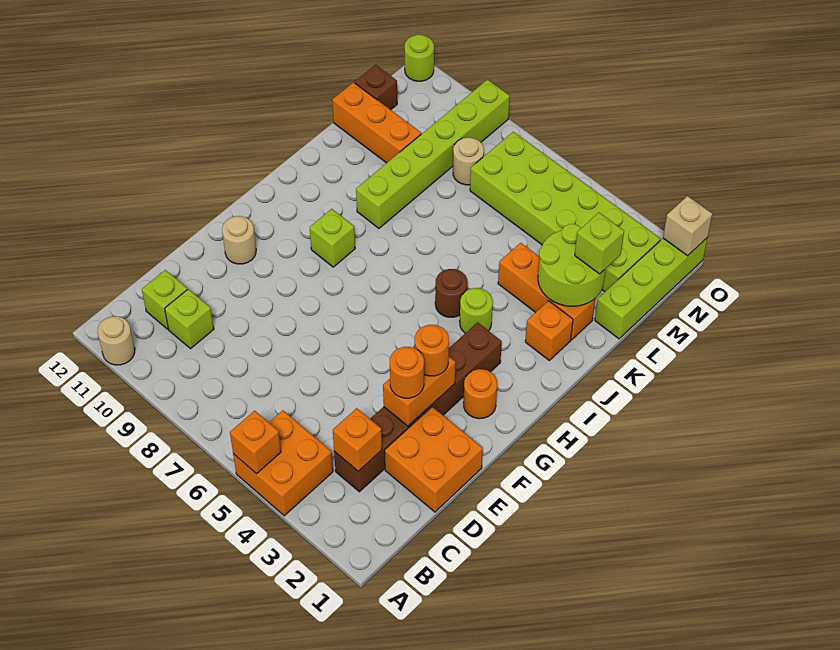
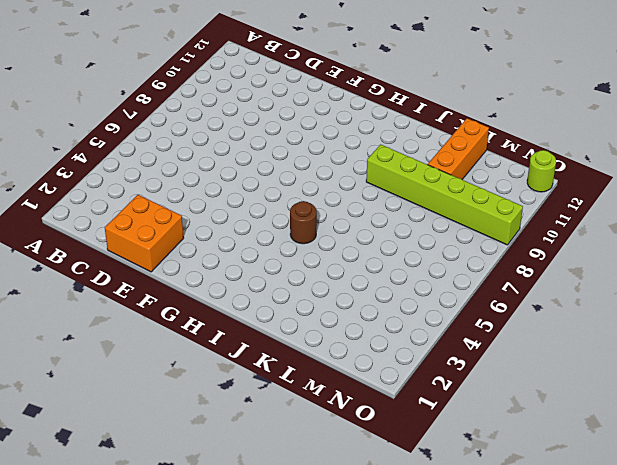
none -> orange 2x2 brick [233,410,333,516]
none -> tan 1x1 round brick [98,316,135,365]
none -> brown 1x6 brick [334,323,502,492]

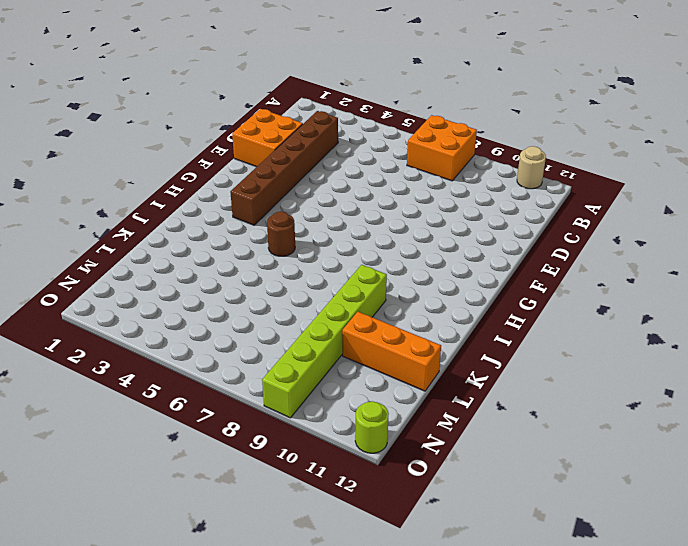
orange 2x2 brick [407,115,477,181] -> orange 2x2 brick moved to [233,410,333,516]
none -> lime 1x1 brick [165,289,214,349]
none -> lime 1x1 brick [142,270,188,329]
none -> tan 1x1 round brick [222,216,256,264]

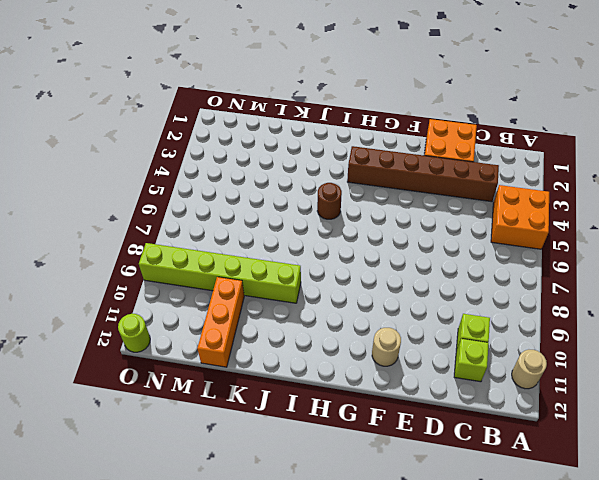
none -> orange 1x1 round brick [463,369,497,419]
none -> lime 1x1 brick [310,209,355,267]
none -> lime 1x1 round brick [460,288,493,333]

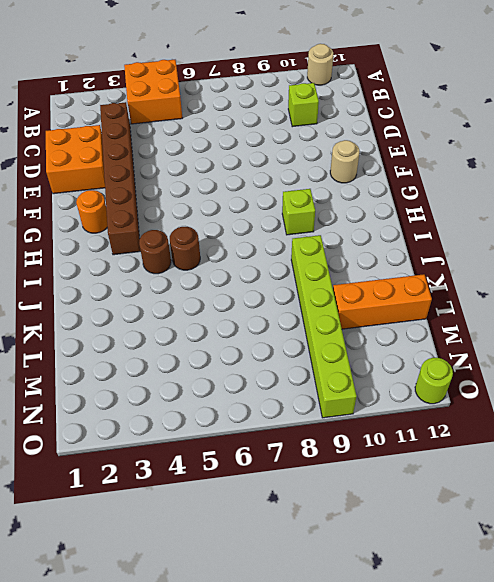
brown 1x1 round brick [139,230,171,274] -> lime 1x1 round brick [460,288,493,333]
none -> lime 1x1 brick [142,270,188,329]
none -> orange 1x1 brick [525,301,573,360]
none -> orange 1x3 brick [498,243,595,340]

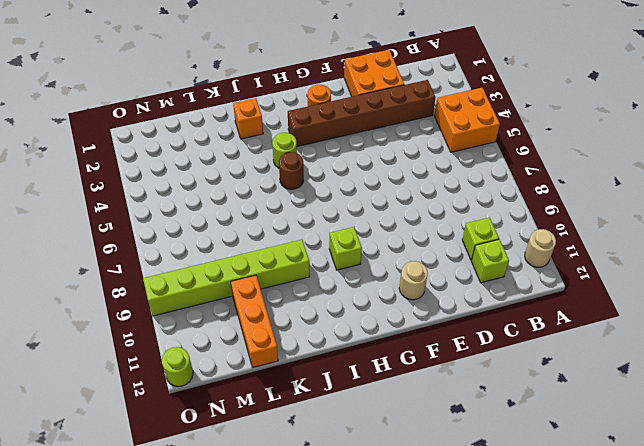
none -> orange 1x3 brick [498,243,595,340]
none -> lime 1x4 brick [595,237,708,339]
none -> lime 2x6 brick [470,132,661,292]

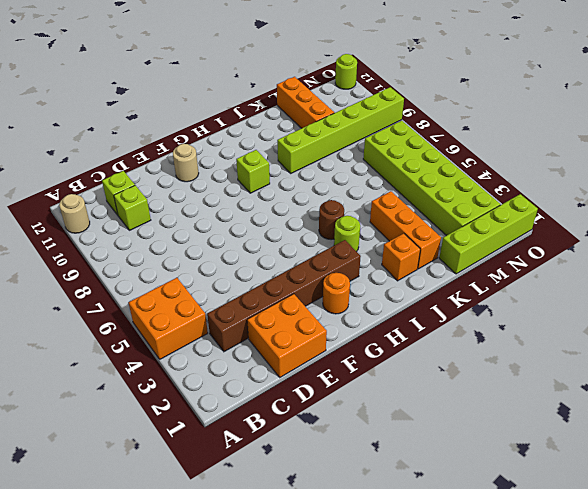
none -> tan 1x1 round brick [453,138,484,185]
none -> brown 1x1 brick [355,65,397,110]
none -> orange 1x1 brick [230,411,281,474]

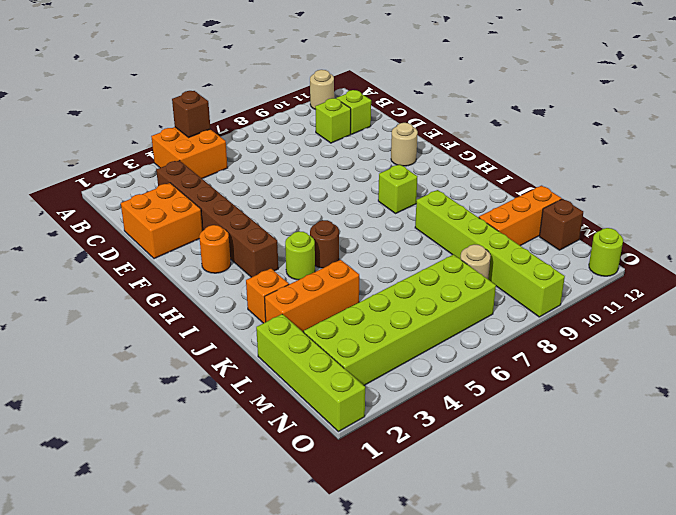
brown 1x1 brick [172,91,211,137] -> orange 1x1 brick [230,411,281,474]
none -> orange 1x1 brick [333,408,382,471]
none -> orange 1x2 brick [383,357,455,426]
none -> lime 2x2 round brick [538,224,606,306]

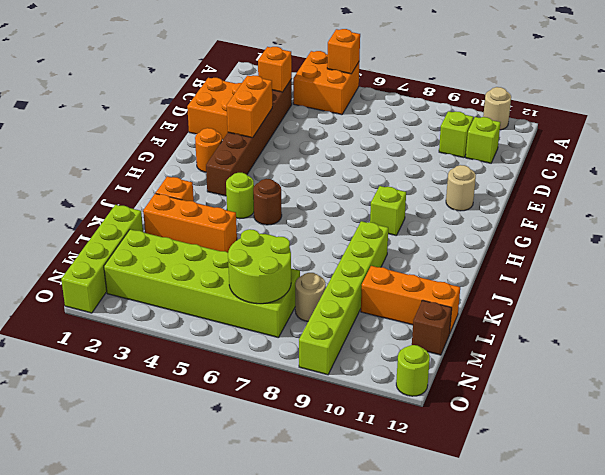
lime 2x2 round brick [228,229,291,304] -> lime 2x2 round brick moved to [538,224,606,306]
none -> tan 1x1 brick [663,196,712,256]
none -> orange 1x1 round brick [390,347,424,398]
none -> orange 1x1 round brick [415,325,449,376]

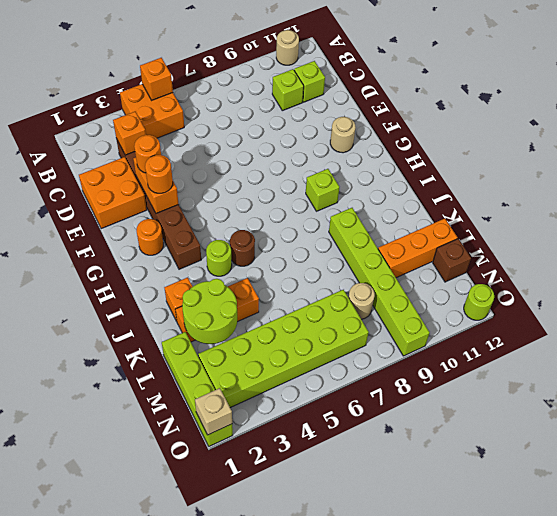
none -> lime 1x1 brick [575,213,624,274]

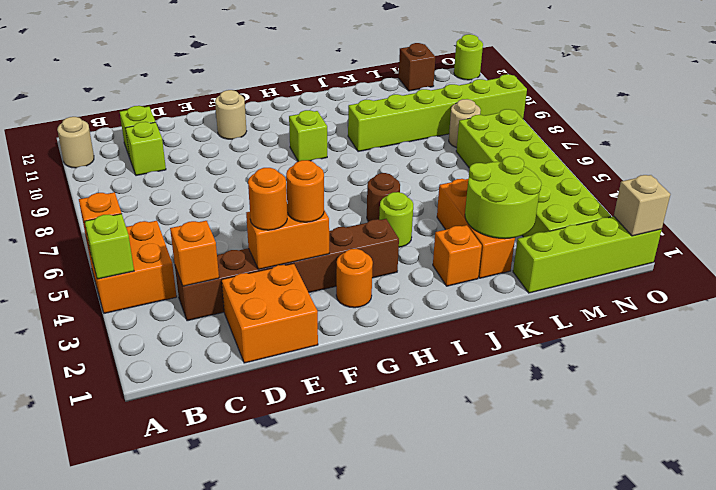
lime 1x1 brick [85,214,134,279] -> lime 1x1 brick moved to [575,213,624,274]
none -> orange 1x3 brick [332,82,421,163]

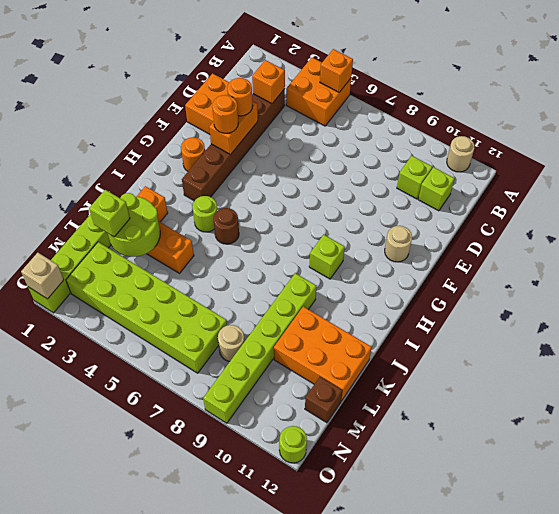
orange 2x3 brick [274,307,372,401] -> orange 1x3 brick [332,82,421,163]

